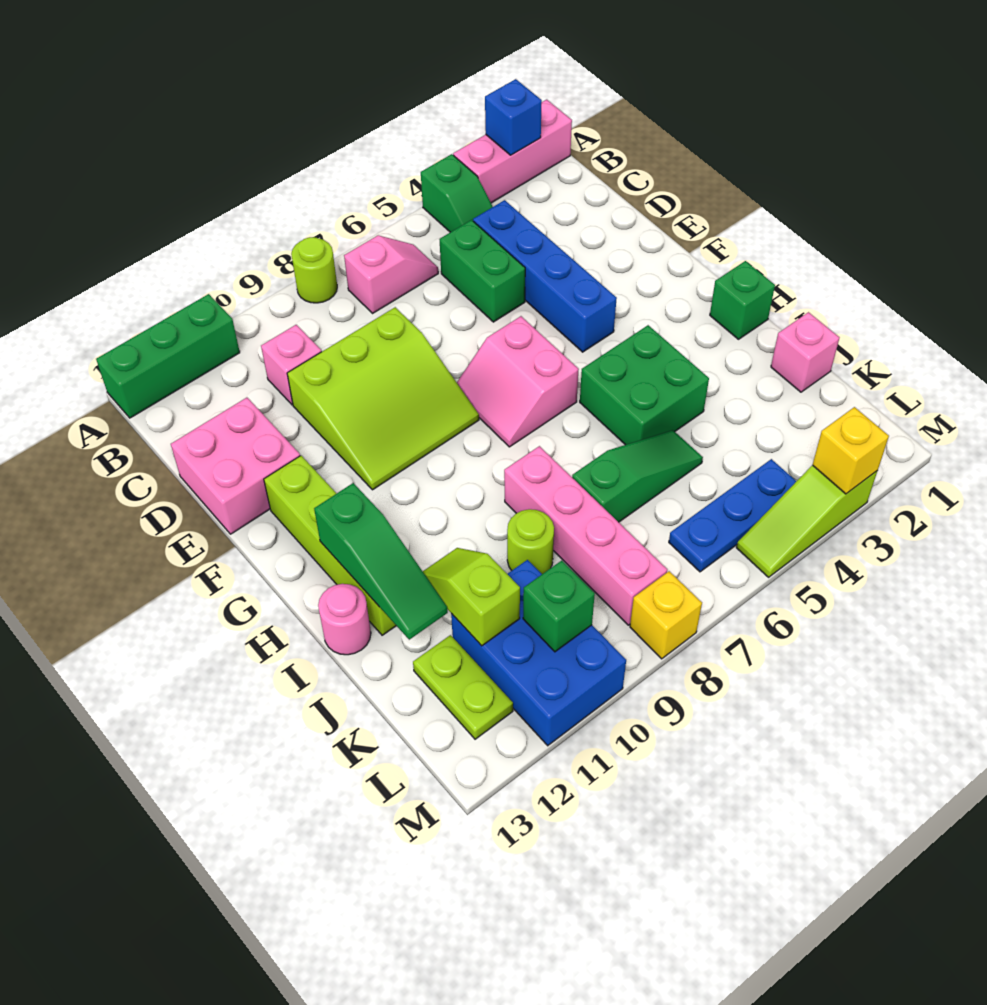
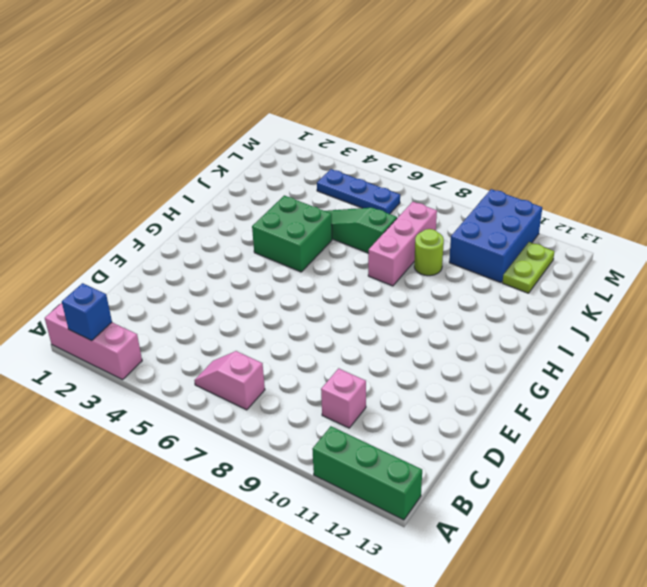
pink 1x3 brick [368,202,437,286] -> pink 1x4 brick [504,446,667,625]
none -> green 1x2 slope [421,154,493,232]
none -> lime 1x1 round brick [291,237,337,303]
none -> blue 1x4 brick [473,200,617,352]

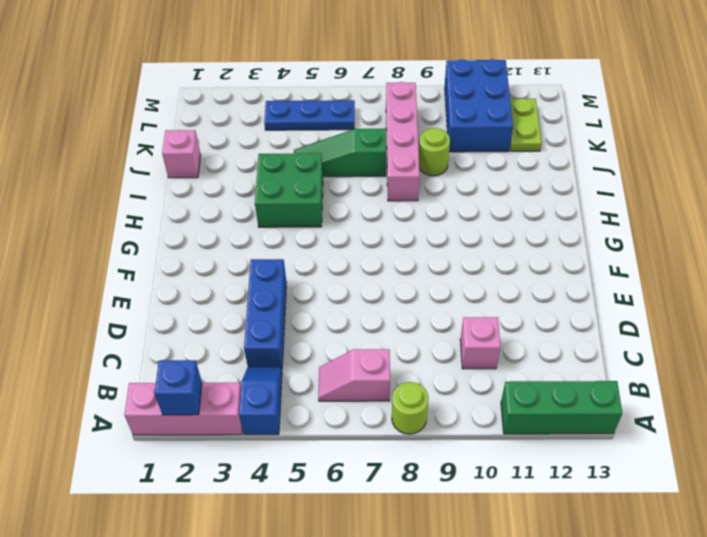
blue 1x2 slope [239,367,282,435] -> green 1x2 slope [421,154,493,232]
blue 1x3 brick [244,259,287,368] -> blue 1x4 brick [473,200,617,352]
none -> green 1x2 brick [439,220,525,322]
none -> lime 3x3 slope [287,307,479,490]
none -> pink 2x2 brick [171,398,300,534]

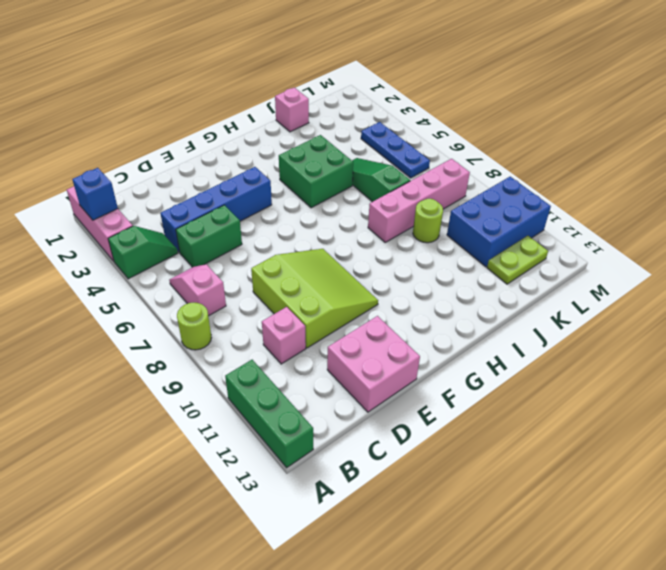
none -> pink 2x2 slope [457,316,579,447]
none -> lime 1x4 brick [264,456,396,635]
none -> green 1x1 brick [710,261,775,339]

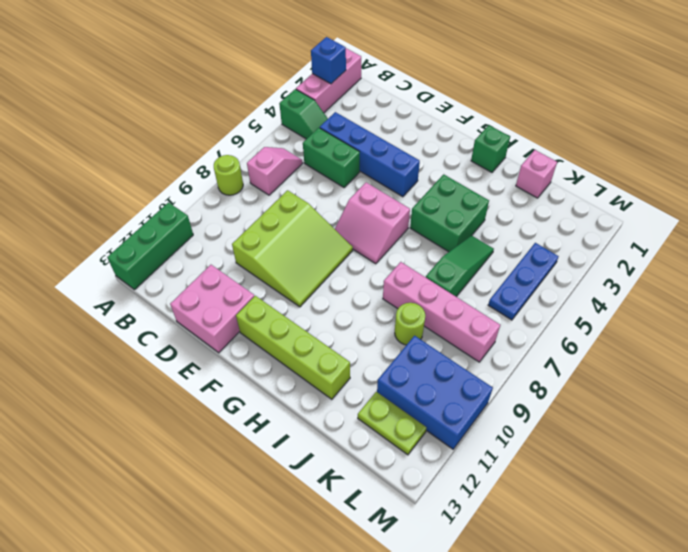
none -> pink 1x1 brick [261,325,322,405]
none -> pink 1x1 round brick [318,584,371,655]
none -> lime 1x3 slope [736,465,877,577]

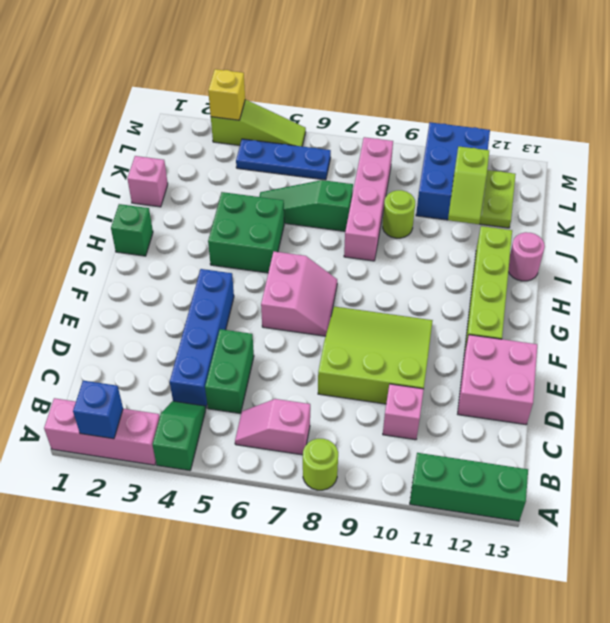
none -> yellow 1x1 brick [630,571,702,659]
none -> green 1x3 slope [314,483,448,640]
none -> green 1x1 brick [523,561,595,652]

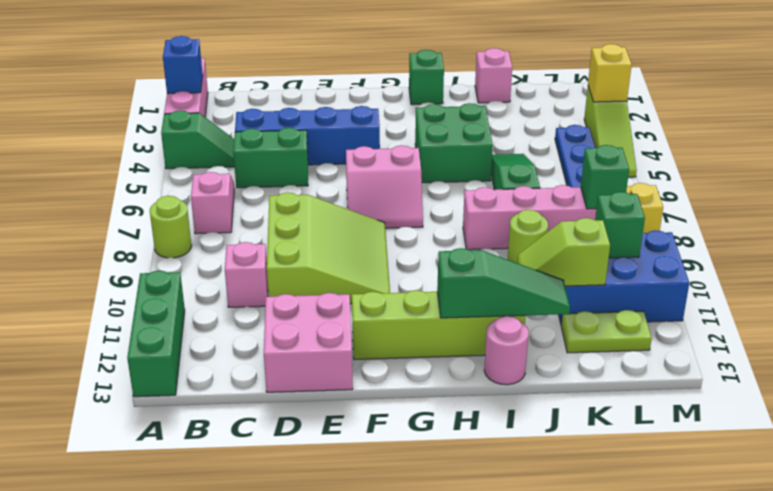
green 1x1 brick [581,145,629,209] -> none

